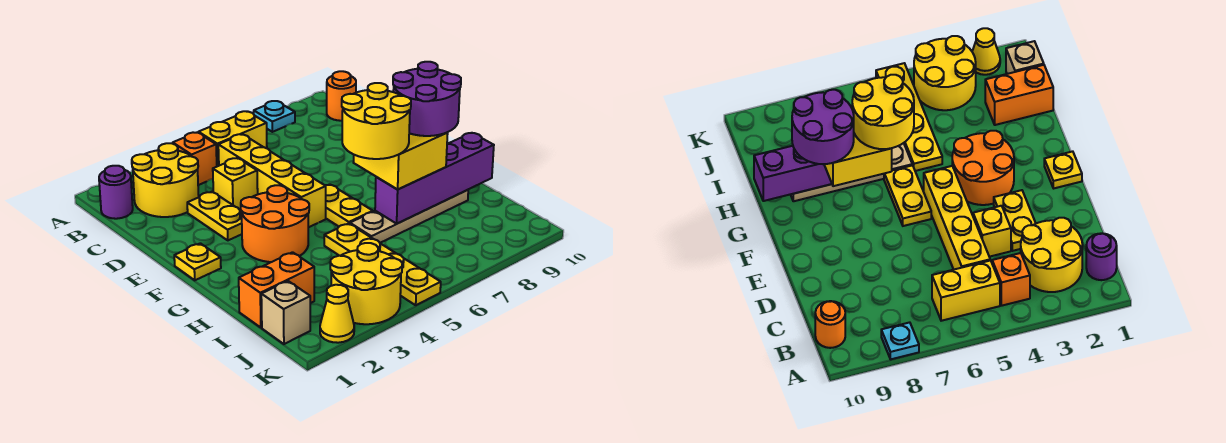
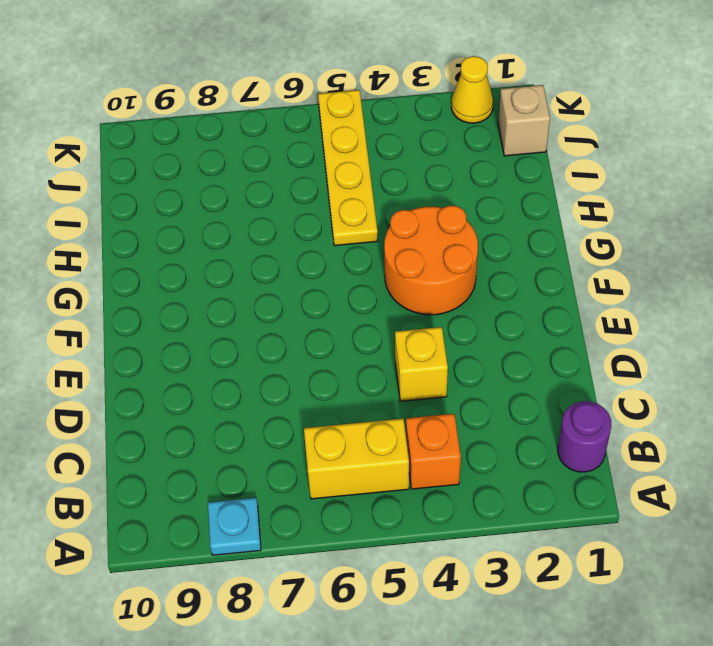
none -> yellow 2x2 round brick [132,143,199,217]
none -> orange 1x1 round brick [327,71,356,121]
none -> yellow 1x4 brick [218,134,326,227]

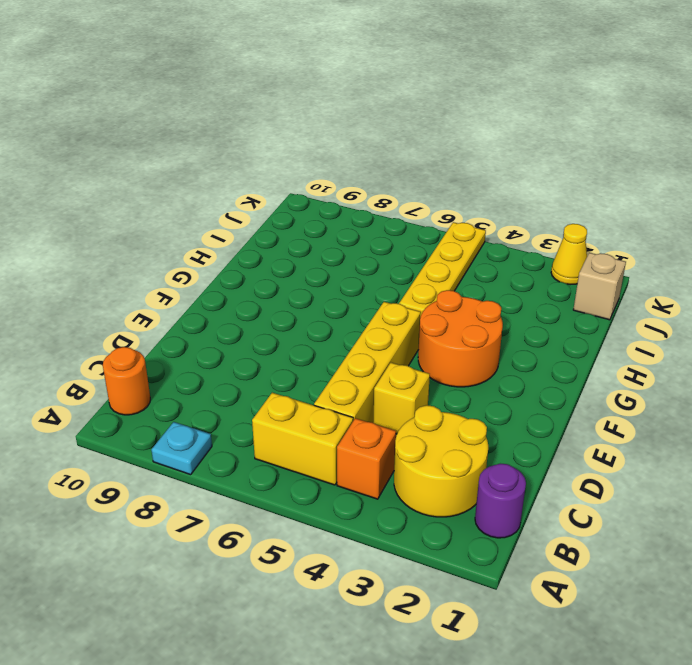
none -> yellow 1x2 plate [187,192,242,240]
none -> yellow 1x1 plate [174,243,221,280]
none -> yellow 1x2 plate [325,184,373,226]

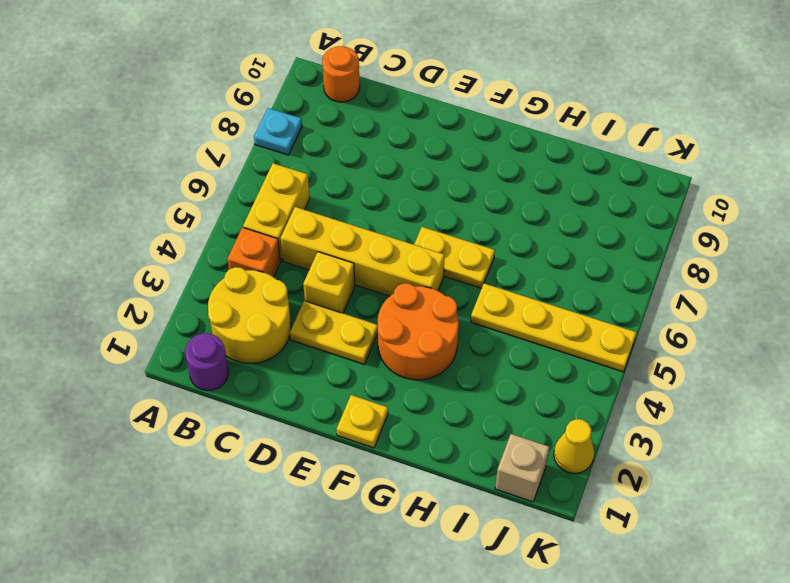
none -> tan 1x4 plate [350,190,468,243]
none -> orange 1x2 brick [239,252,314,328]
none -> yellow 2x2 round brick [330,243,402,324]

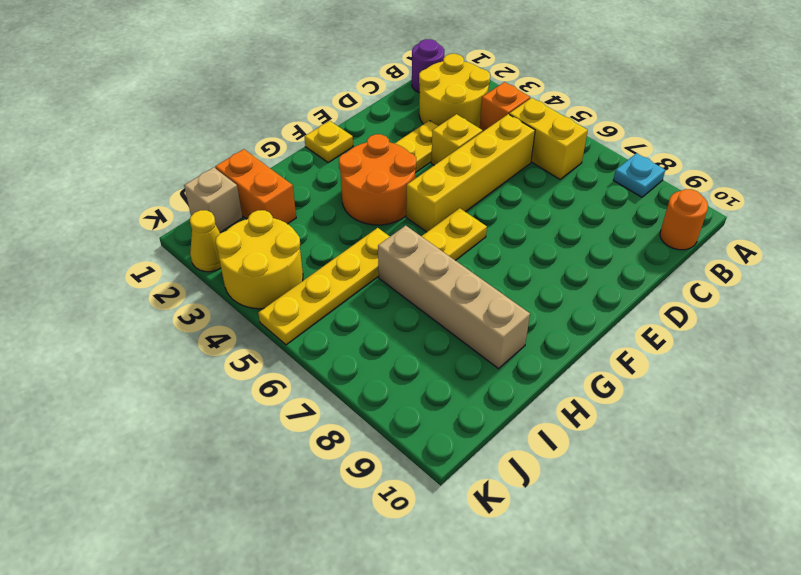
tan 1x4 brick [378,226,530,369] -> tan 1x4 plate [350,190,468,243]
none -> purple 1x4 brick [375,133,494,224]
none -> yellow 2x2 brick [353,133,448,190]
none -> yellow 2x2 round brick [342,83,411,159]

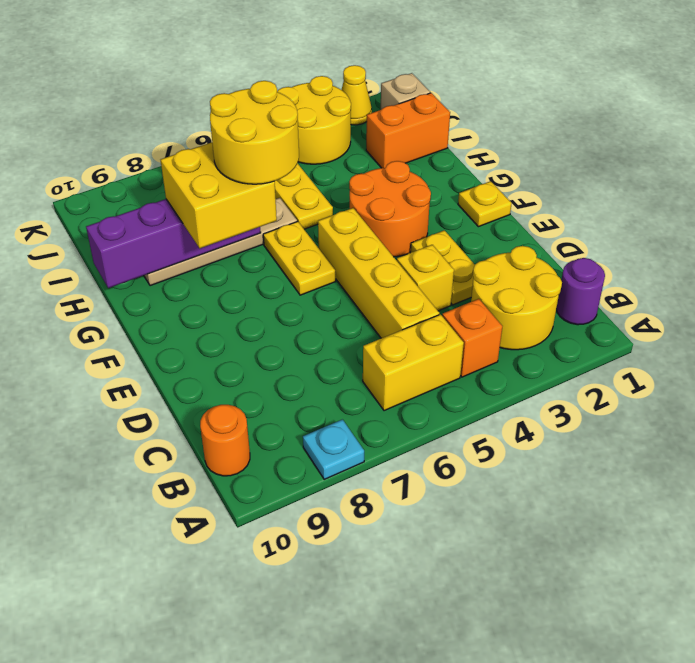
none -> purple 2x2 round brick [393,62,461,136]

